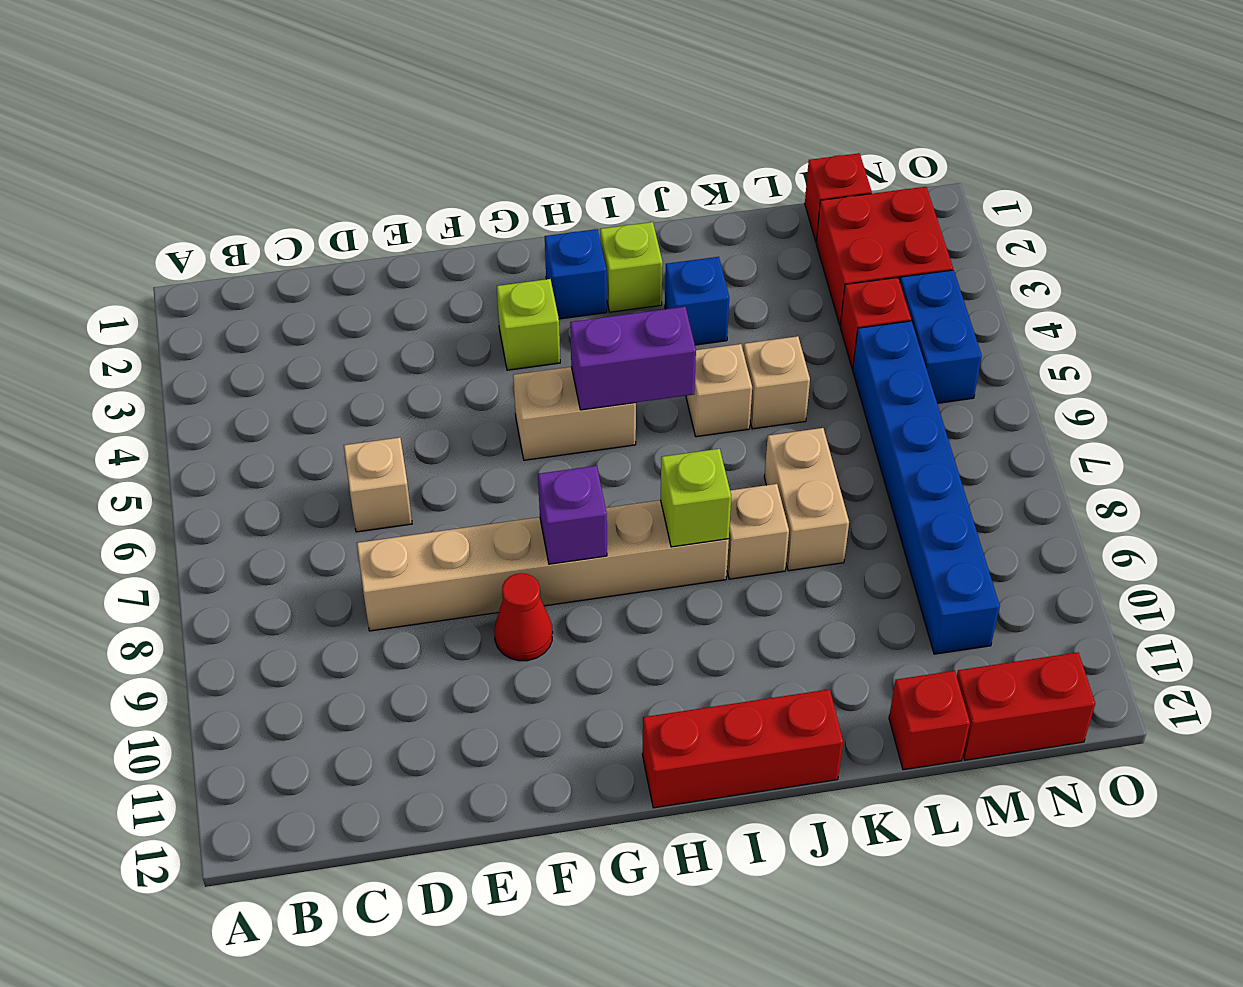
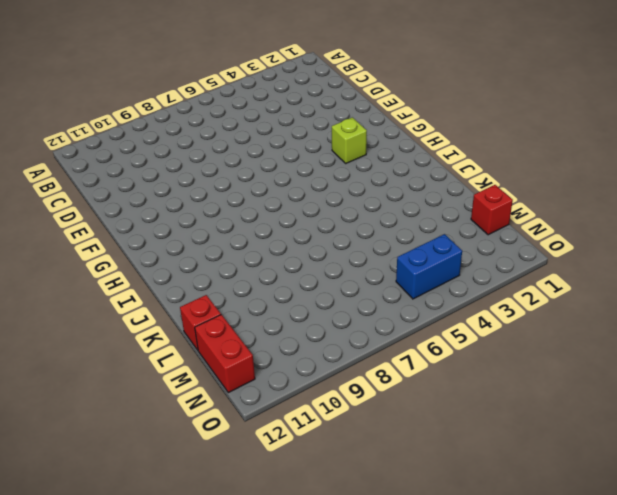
none -> tan 1x1 brick [344,437,412,532]
none -> tan 1x6 brick [357,500,729,631]
none -> red 1x1 cone [494,573,553,661]

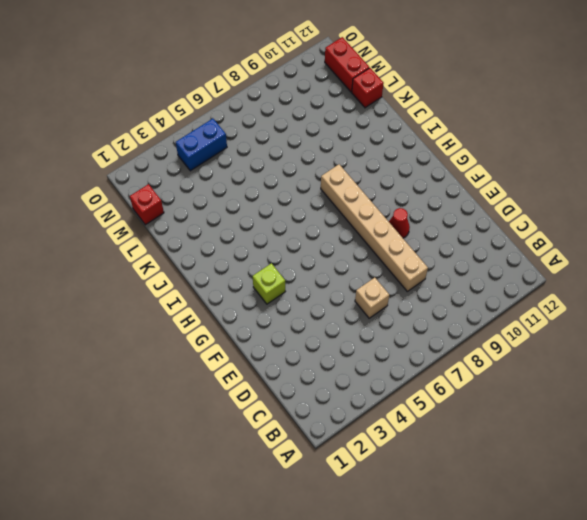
none -> tan 1x2 brick [513,367,636,460]
none -> blue 1x1 brick [545,229,607,319]
none -> red 1x3 brick [642,689,843,808]

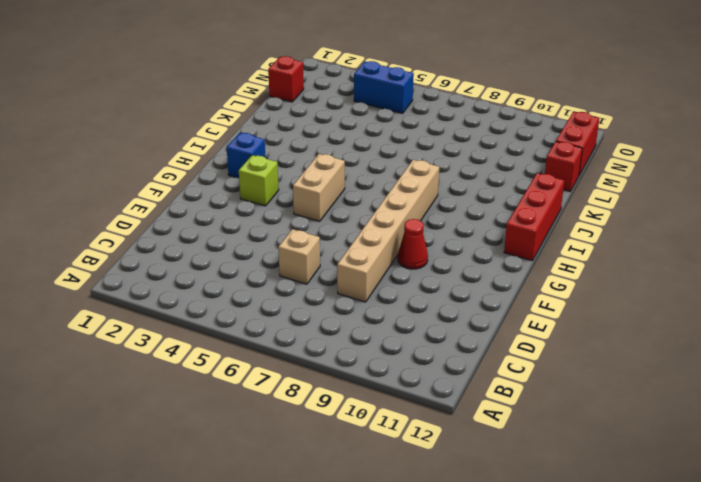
none -> lime 1x1 brick [600,222,663,312]
none -> blue 1x1 brick [665,257,729,345]
none -> tan 1x1 brick [686,344,752,437]

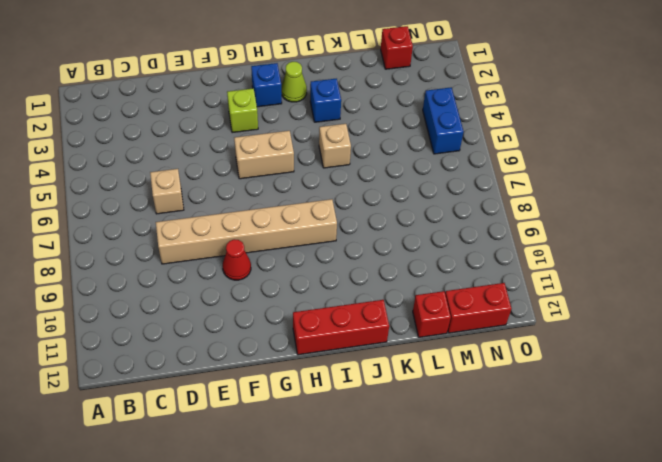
lime 1x1 cone [281,62,307,102] -> lime 1x1 brick [600,222,663,312]
none -> tan 1x1 brick [727,484,789,579]
none -> tan 1x1 brick [744,336,810,429]
none -> tan 1x2 brick [764,428,849,571]

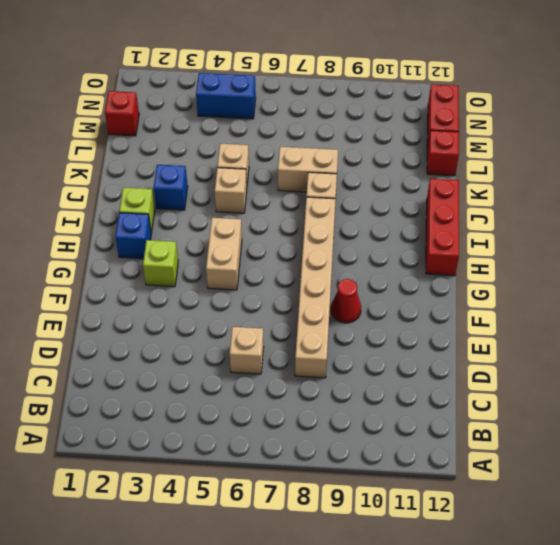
none -> red 2x2 brick [816,187,953,325]
none -> red 1x1 brick [840,277,911,369]
none -> blue 1x6 brick [853,321,1000,654]

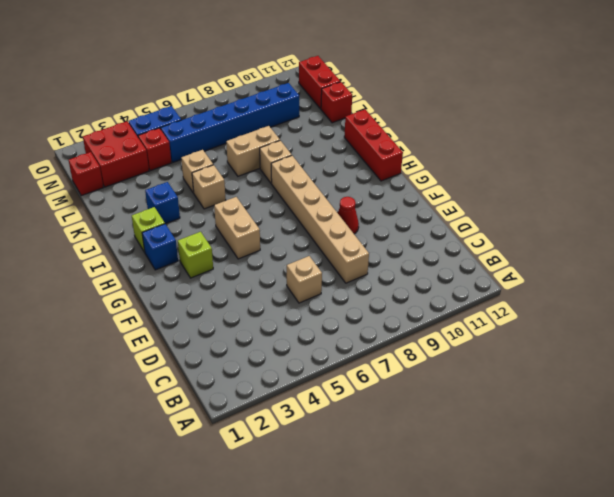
none -> purple 1x1 brick [538,466,607,564]
none -> purple 1x2 brick [570,307,696,410]
none -> lime 1x1 brick [661,449,731,547]

